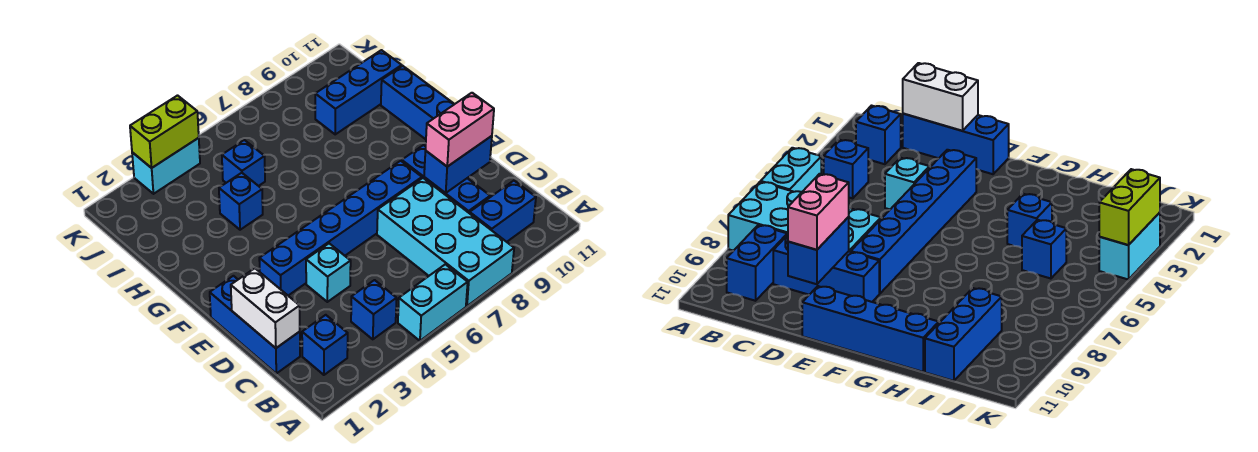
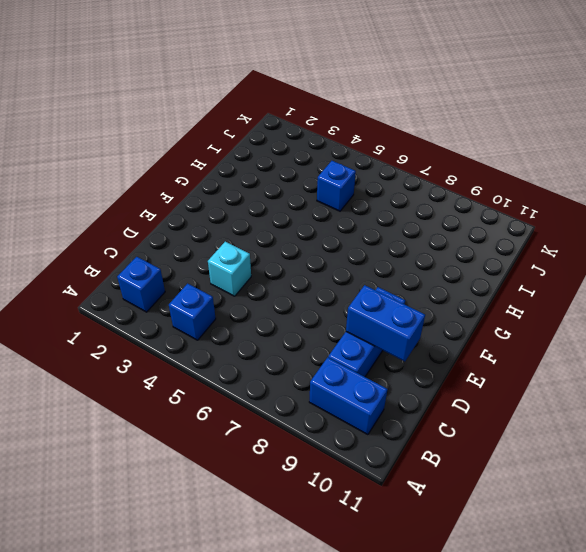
none -> cyan 1x2 brick [398,264,468,341]
none -> cyan 2x4 brick [377,178,514,306]
none -> blue 1x3 brick [210,276,300,373]

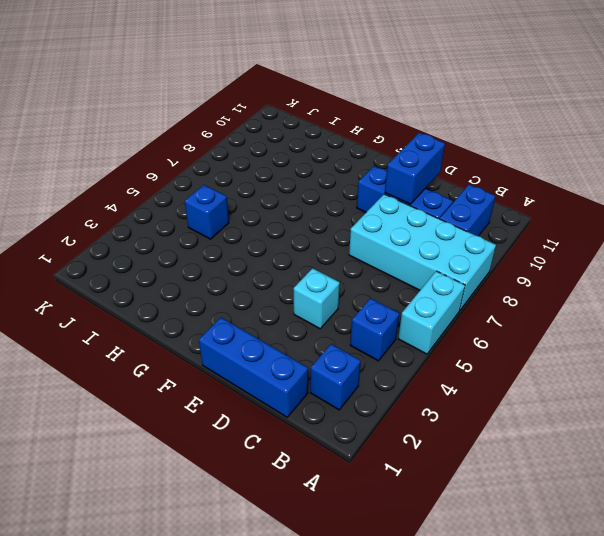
none -> blue 1x6 brick [259,161,422,295]
none -> blue 1x4 brick [381,66,454,139]
none -> blue 1x1 brick [219,173,263,230]

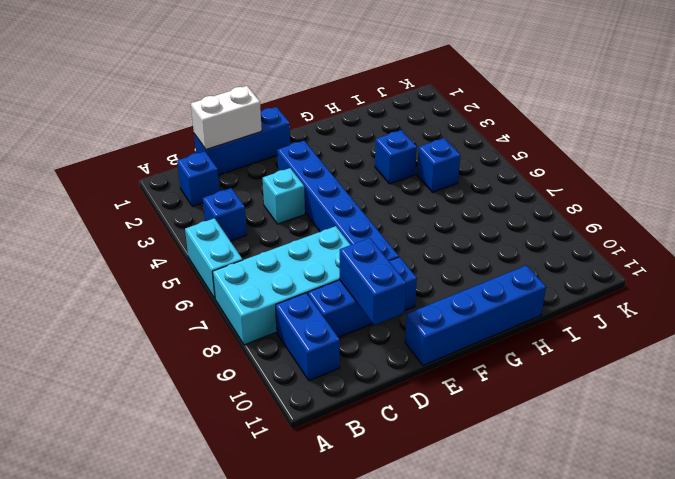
none -> blue 1x3 brick [315,50,402,134]
none -> cyan 1x2 brick [132,138,200,194]
none -> lime 1x2 brick [130,96,199,168]

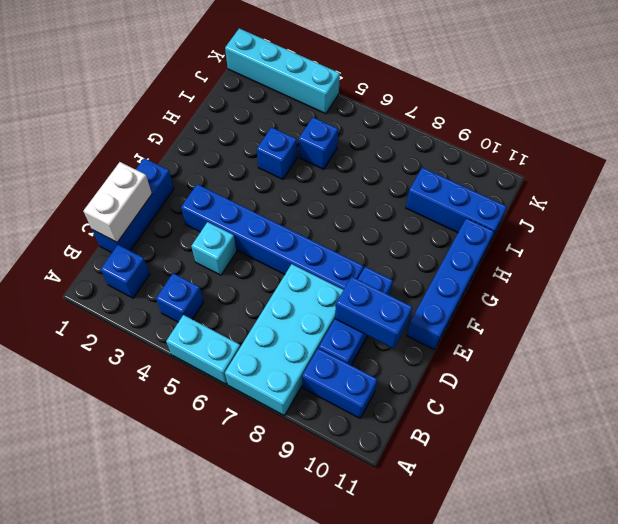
cyan 1x4 brick [225,28,340,114] -> cyan 1x2 brick [132,138,200,194]
none -> lime 1x2 brick [130,96,199,168]
none -> pink 1x2 brick [425,93,494,167]

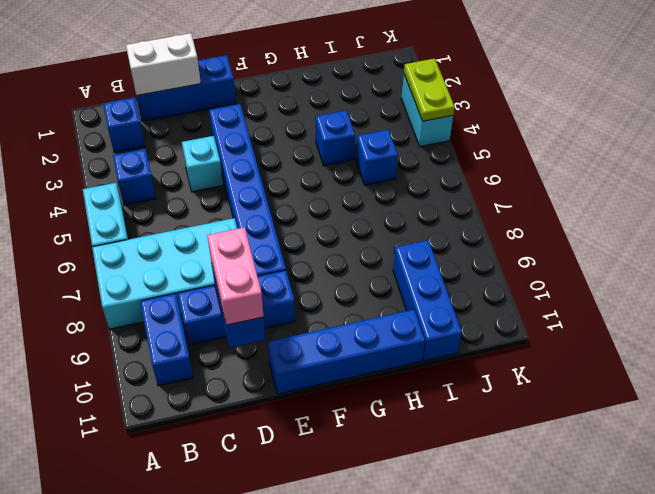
lime 1x2 plate [404,59,455,121] -> lime 1x2 brick [130,96,199,168]

